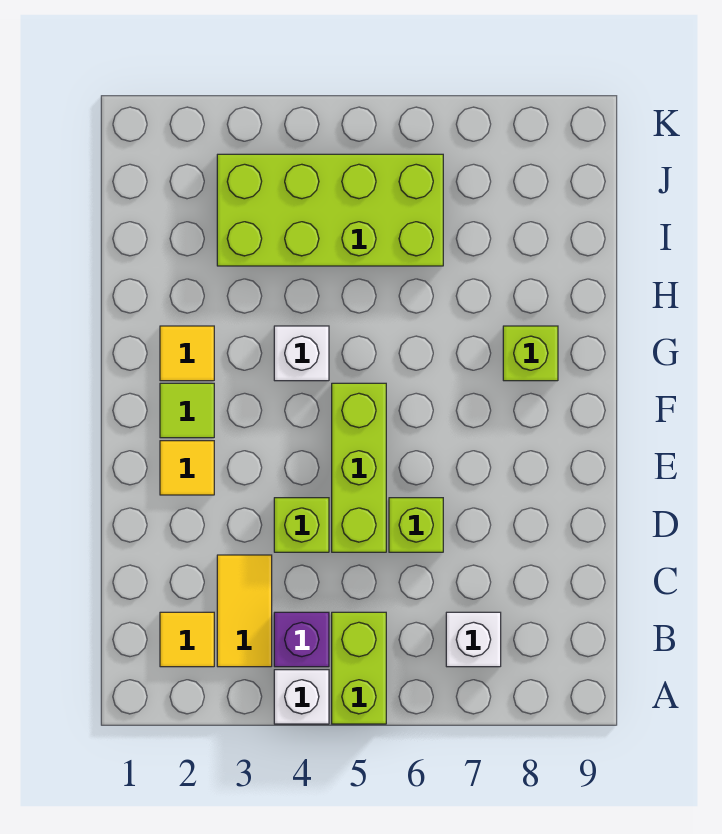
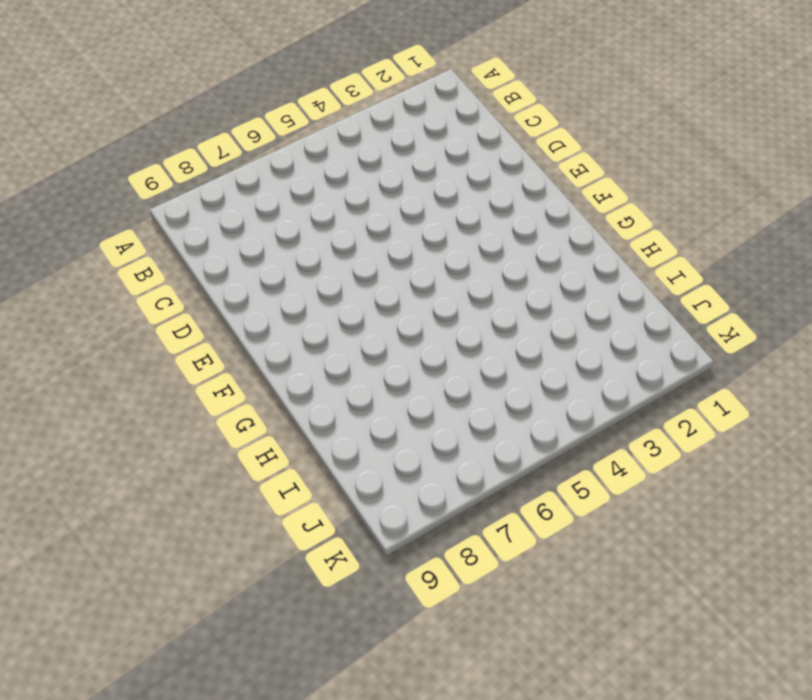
none -> white 1x1 brick [274,670,329,724]
none -> lime 1x2 brick [332,612,386,724]
none -> yellow 1x1 tile [160,612,214,667]

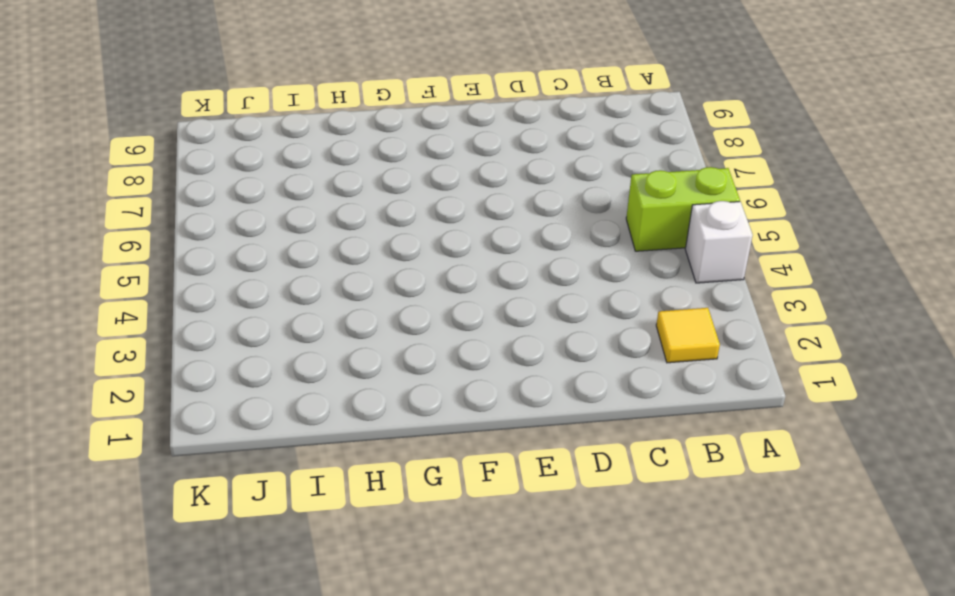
none -> yellow 1x2 tile [217,555,272,667]
none -> purple 1x1 brick [274,612,329,667]
none -> white 1x1 brick [446,612,501,667]

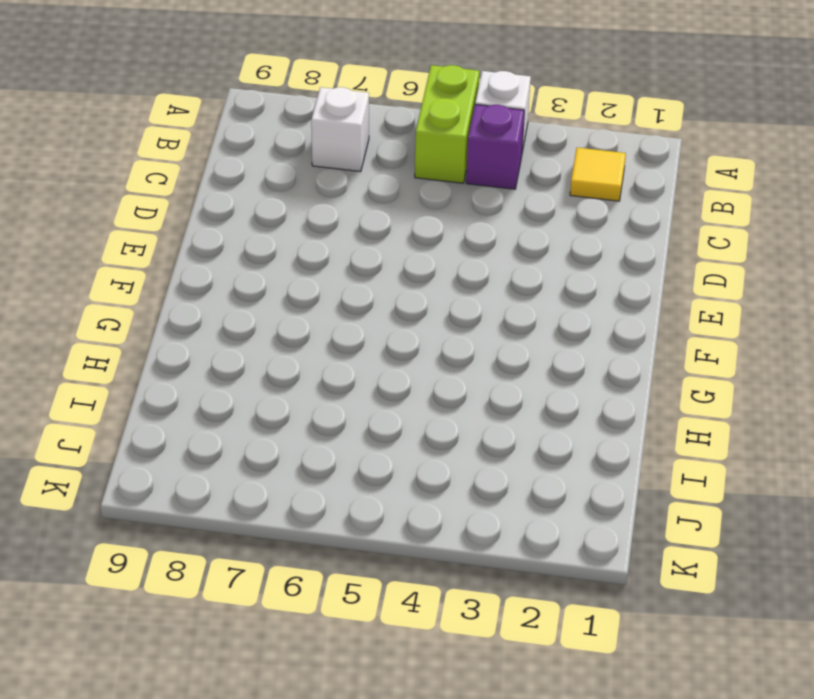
none -> yellow 1x2 tile [217,555,272,667]
none -> lime 1x1 brick [274,498,329,552]
none -> lime 1x3 brick [332,383,386,552]

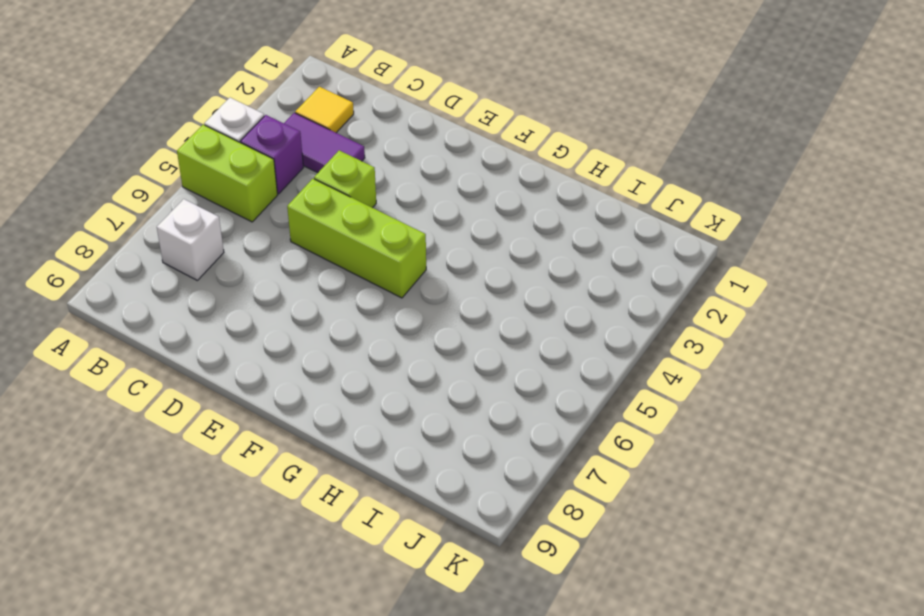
purple 1x2 tile [284,113,365,173] -> yellow 1x2 tile [217,555,272,667]
none -> lime 1x1 brick [389,498,443,552]
none -> yellow 1x1 tile [160,441,214,495]
none -> lime 1x1 tile [160,383,214,438]

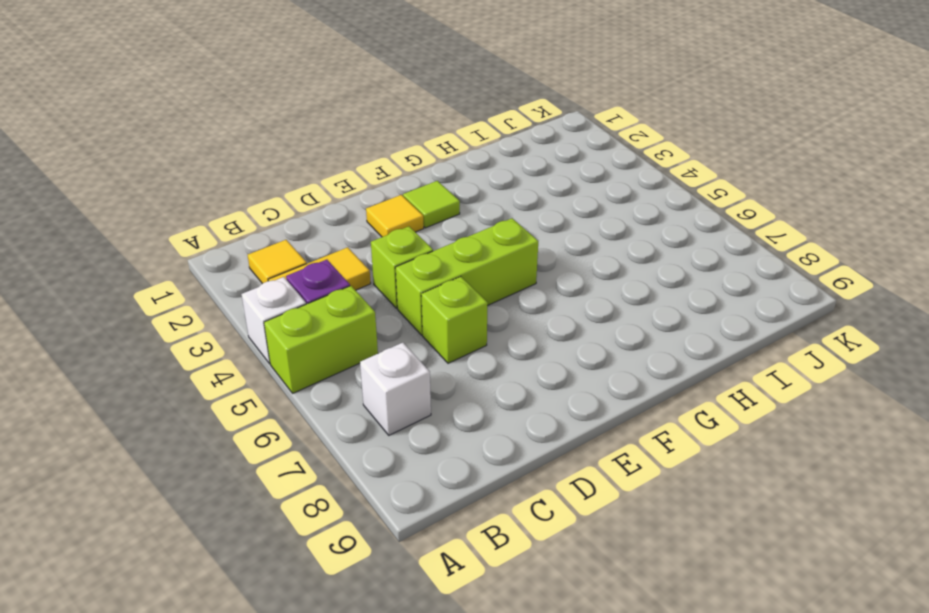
none -> yellow 1x1 tile [160,326,214,381]
none -> white 1x1 brick [274,326,329,381]
none -> lime 1x1 brick [503,326,558,381]

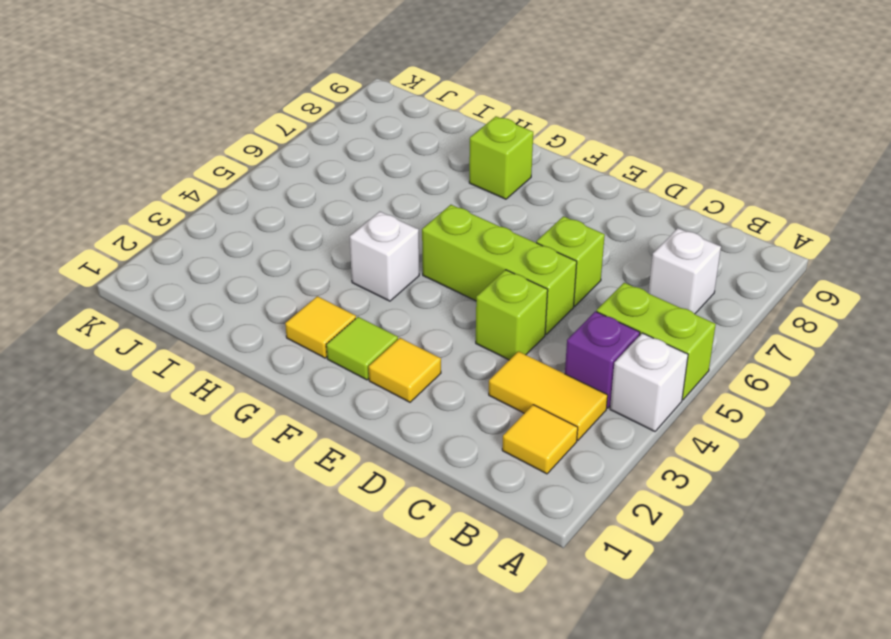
none -> lime 2x4 brick [217,154,443,266]

